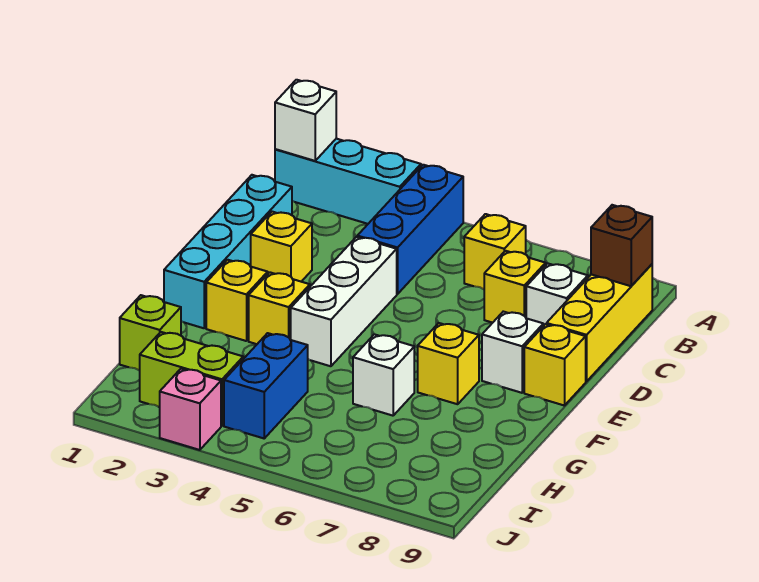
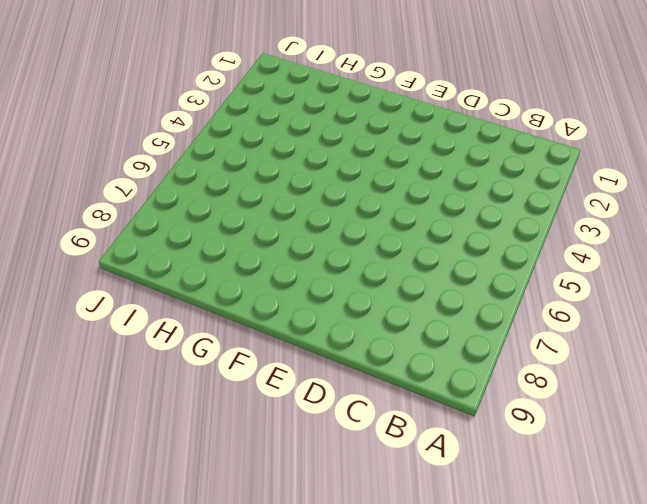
none -> cyan 1x3 brick [275,139,421,224]
none -> blue 1x3 brick [357,165,463,294]
none -> yellow 1x1 brick [464,214,526,289]

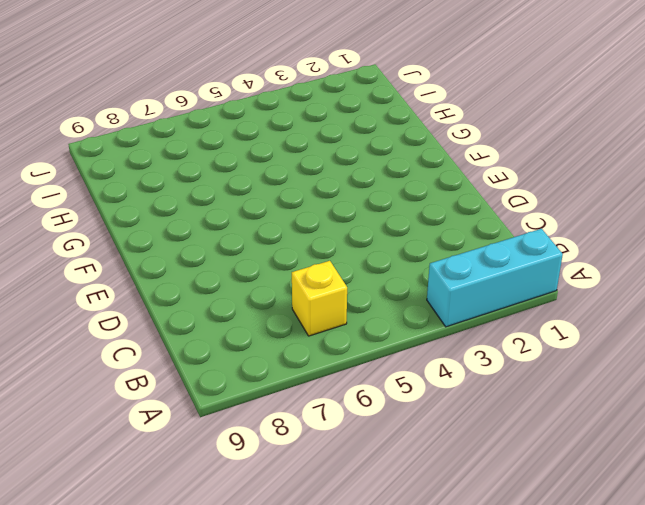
none -> blue 1x3 brick [357,165,463,294]
none -> yellow 1x3 brick [547,264,652,381]
none -> cyan 1x4 brick [164,175,292,328]

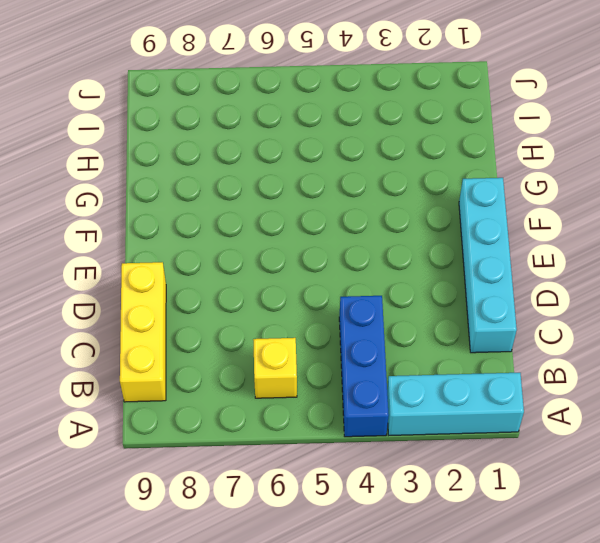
none -> yellow 1x1 brick [484,251,546,323]
none -> white 1x1 brick [526,263,588,326]
none -> yellow 1x1 brick [251,212,312,282]

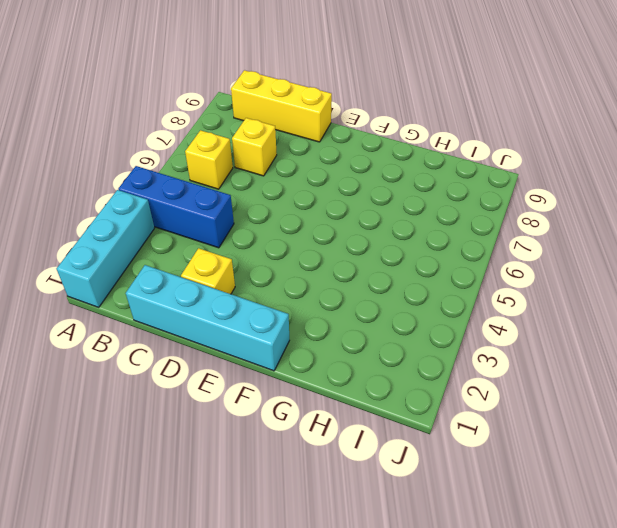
none -> white 1x1 brick [526,263,588,326]
none -> white 1x3 brick [291,237,397,366]
none -> white 1x1 brick [482,312,543,393]

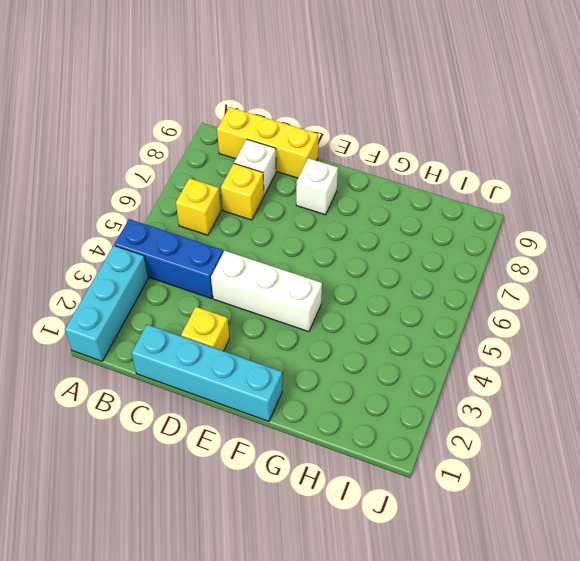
none -> yellow 1x1 brick [524,324,586,406]
none -> yellow 1x1 brick [206,260,268,341]
none -> yellow 1x1 brick [249,272,310,344]

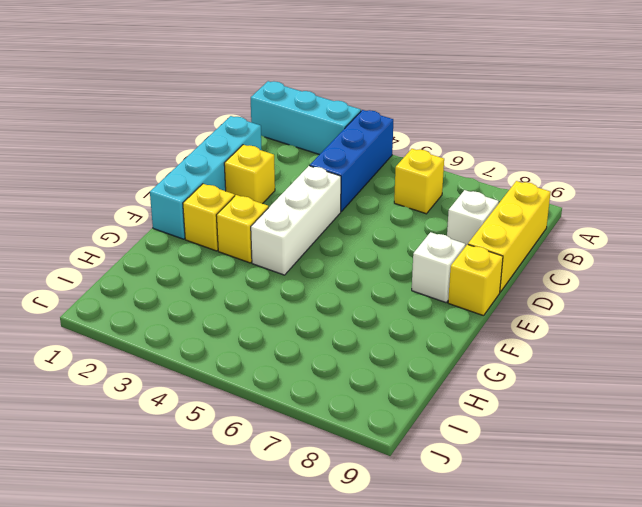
none -> yellow 1x1 brick [484,251,546,323]
none -> yellow 1x1 brick [418,323,479,404]
none -> white 1x1 brick [353,334,414,416]

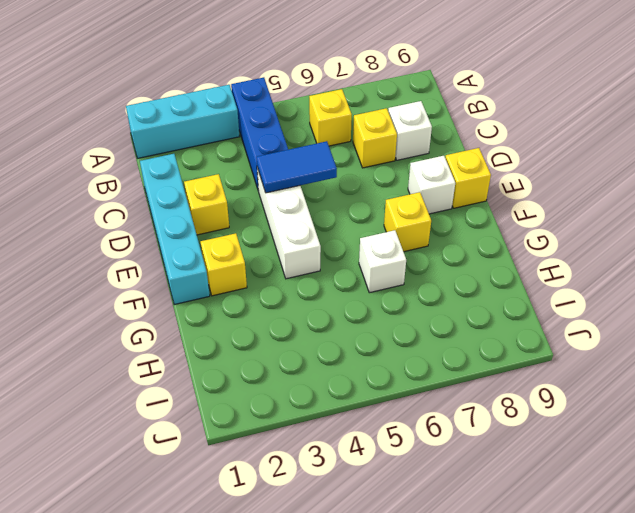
blue 1x2 tile [256,141,337,193] -> none
none -> yellow 1x3 brick [547,264,652,381]
none -> yellow 1x1 brick [249,272,310,344]
none -> lime 1x1 brick [120,295,181,371]

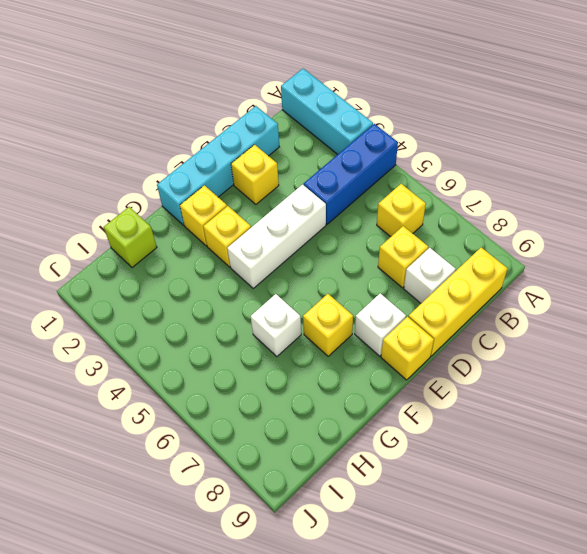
none -> blue 1x2 brick [224,333,308,438]
none -> lime 1x2 brick [140,332,243,426]
none -> pink 1x1 brick [160,369,221,450]

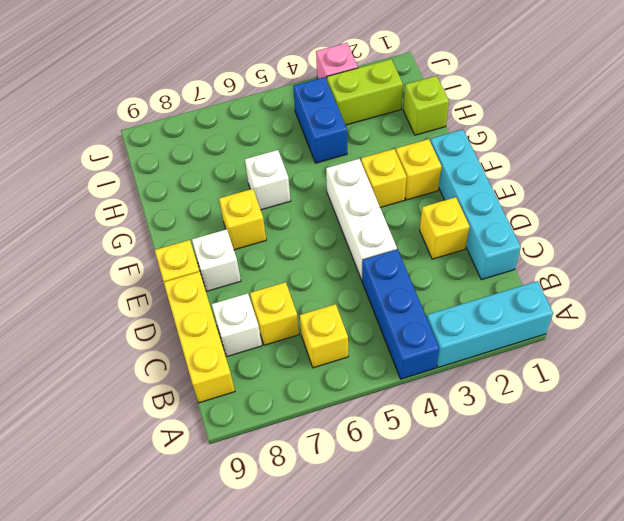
none -> white 1x1 brick [275,80,336,161]
none -> brown 1x1 brick [591,205,652,286]

